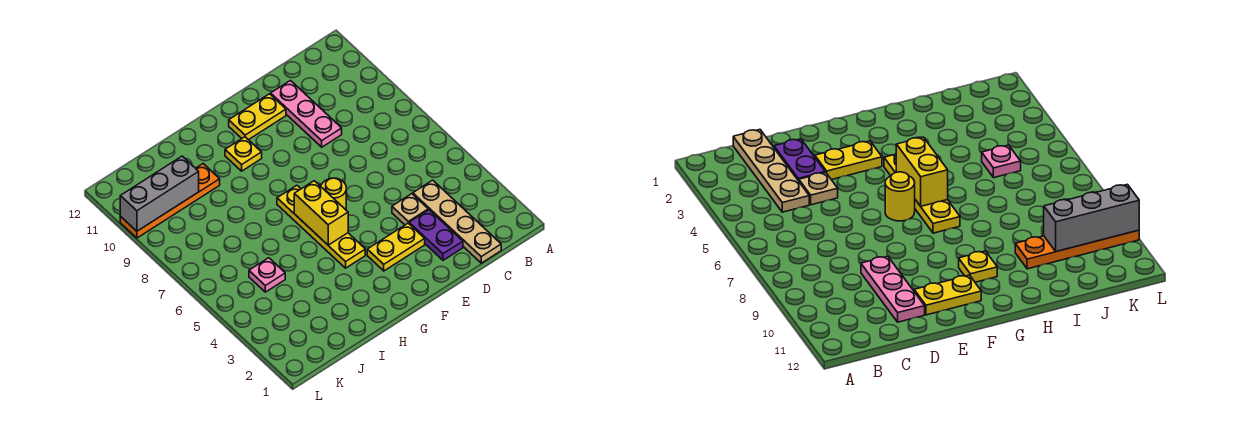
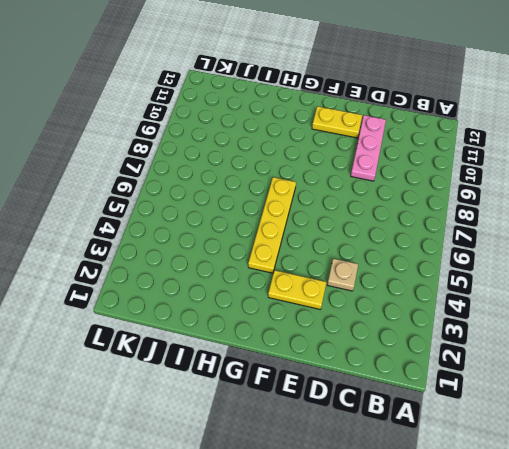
none -> tan 1x4 plate [413,180,501,263]
none -> purple 1x2 plate [409,210,463,260]
none -> yellow 1x1 round brick [321,178,346,210]

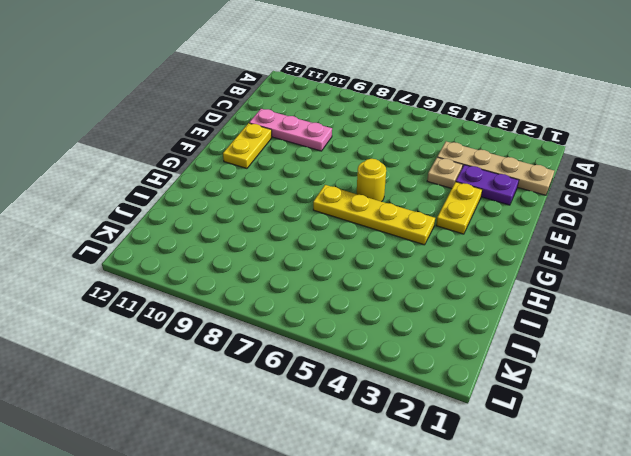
none -> yellow 1x1 plate [225,137,262,171]
none -> orange 1x4 plate [120,164,220,238]
none -> pink 1x1 plate [249,258,285,292]

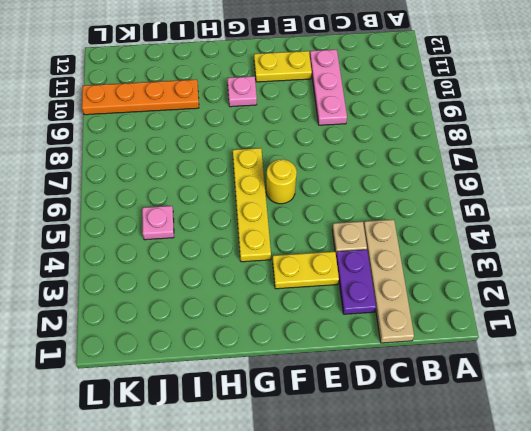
pink 1x1 plate [228,76,257,107] -> yellow 1x1 plate [225,137,262,171]
none -> yellow 1x2 brick [294,181,348,245]
none -> grey 1x3 brick [120,156,199,231]

